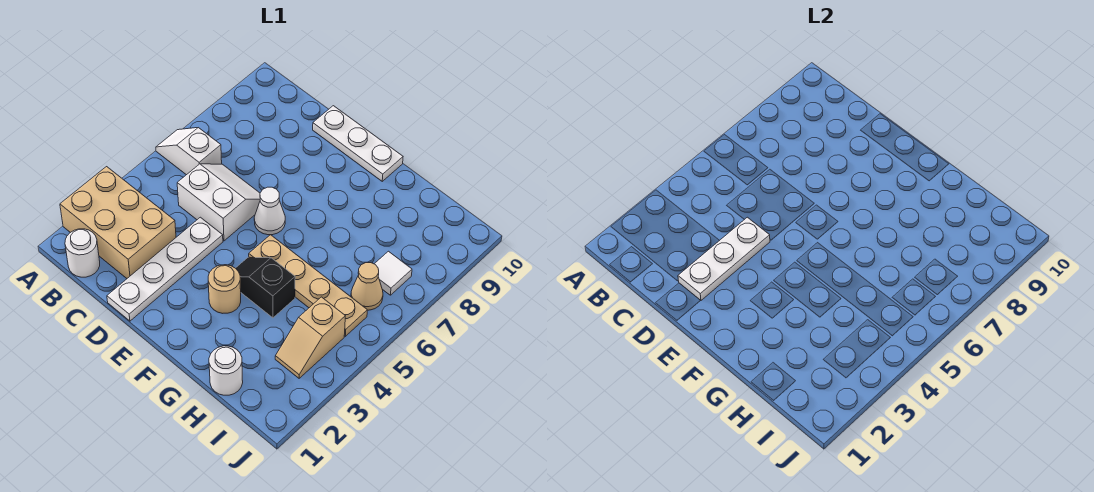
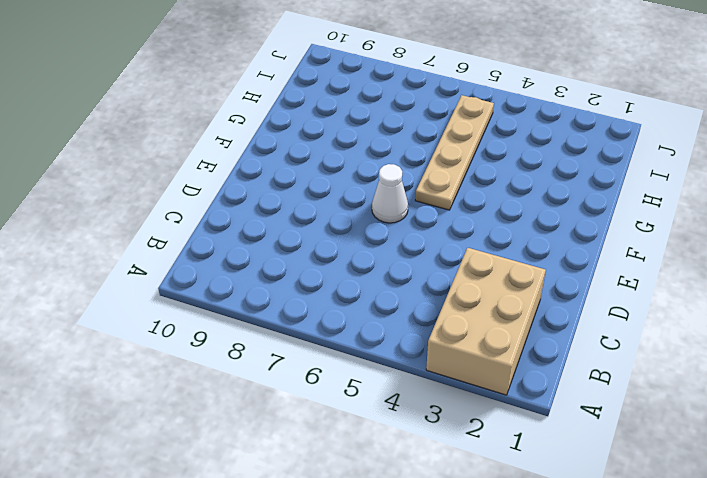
none -> white 1x2 slope [156,128,222,175]
none -> white 1x1 round brick [65,229,100,277]
none -> white 2x2 slope [177,164,260,241]

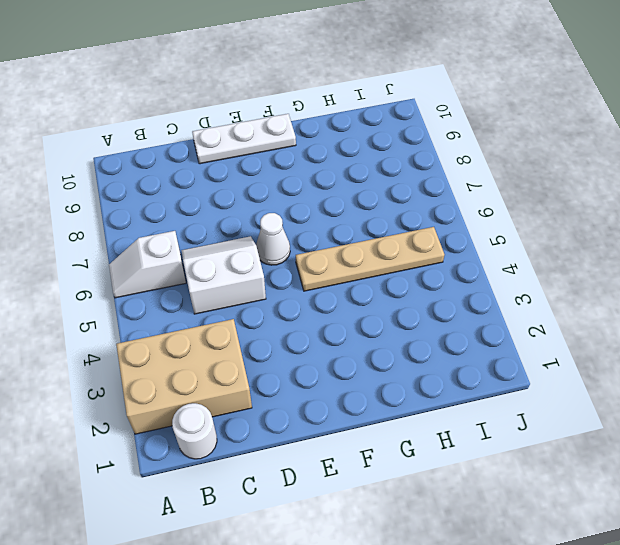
none -> white 1x4 plate [107,217,223,321]
none -> tan 1x1 round brick [208,265,241,313]
none -> black 1x2 slope [236,257,295,318]

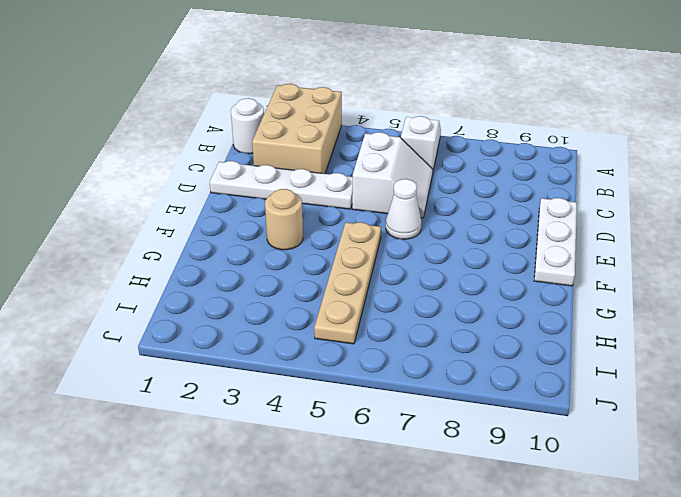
none -> black 1x2 slope [236,257,295,318]
none -> white 1x1 round brick [209,346,243,395]
none -> tan 1x2 slope [275,297,345,378]

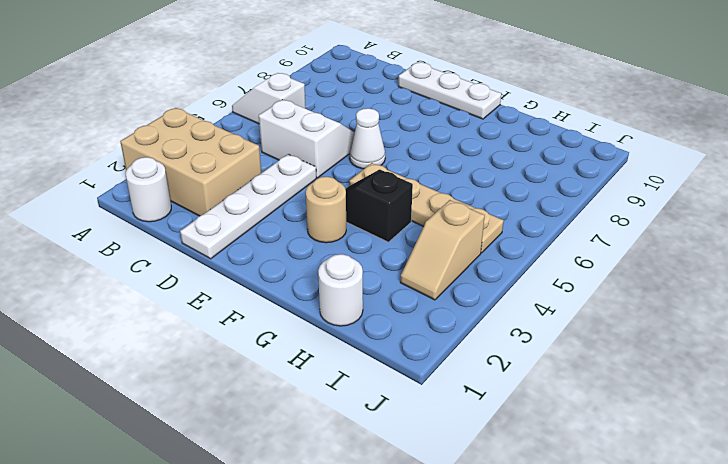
none -> tan 1x1 cone [351,263,383,310]
none -> white 1x1 tile [375,251,412,295]
none -> white 1x3 plate [678,217,770,301]

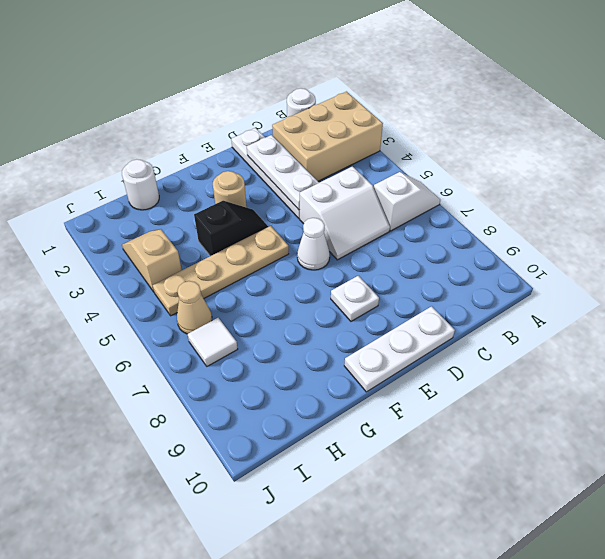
white 1x1 plate [331,276,379,321] -> none

